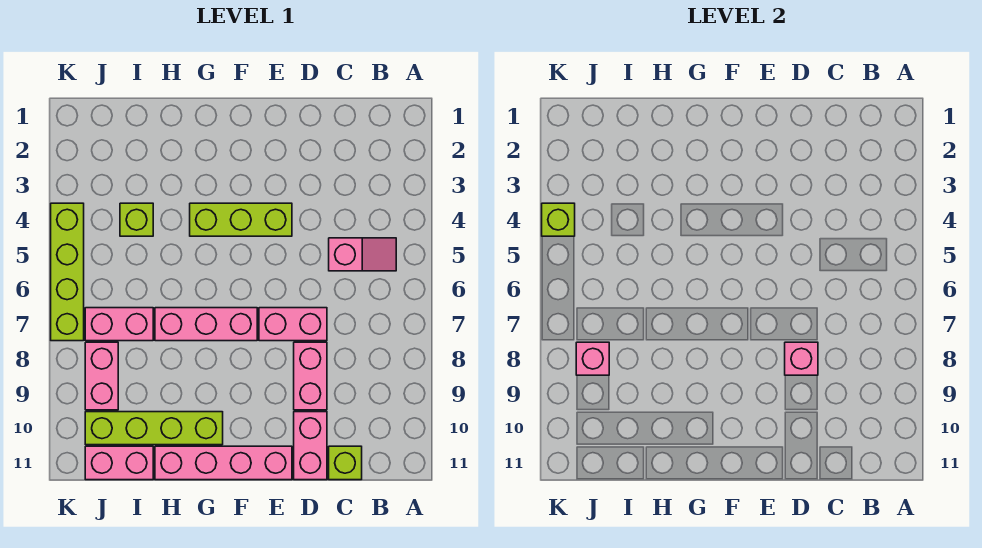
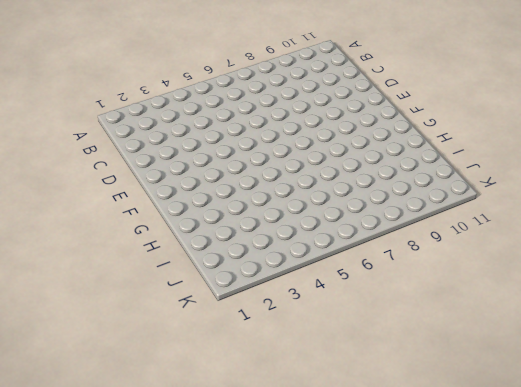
none -> pink 1x2 slope [329,238,396,271]
none -> lime 1x1 brick [329,446,362,480]
none -> pink 1x2 brick [259,308,327,341]

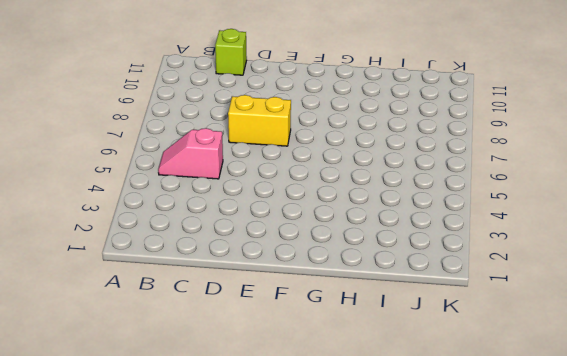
yellow 1x2 brick [228,95,291,146] -> pink 1x2 brick [259,308,327,341]
none -> pink 1x2 brick [294,342,327,410]
none -> pink 1x2 brick [294,412,327,480]
none -> lime 1x3 brick [190,203,292,236]

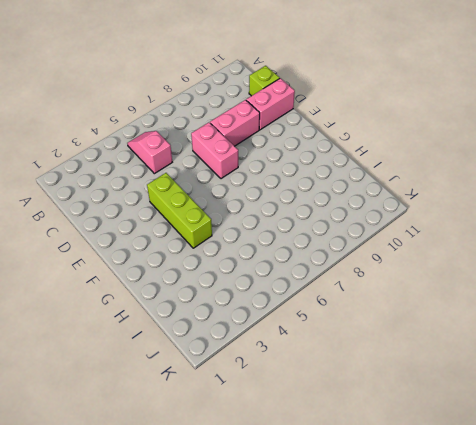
none -> pink 1x4 brick [155,446,292,480]
none -> pink 1x3 brick [155,308,257,341]
none -> lime 1x4 brick [85,412,223,445]

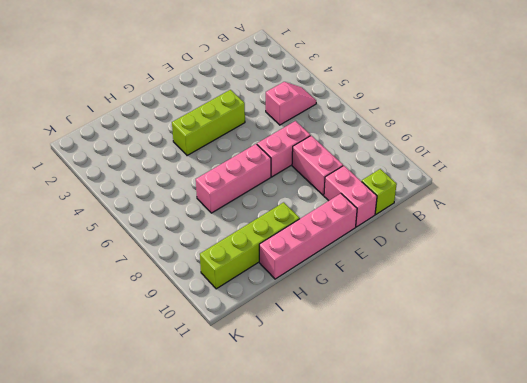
none -> lime 1x1 brick [120,203,153,236]
none -> pink 1x2 brick [85,308,153,341]
none -> pink 1x2 brick [85,446,153,480]

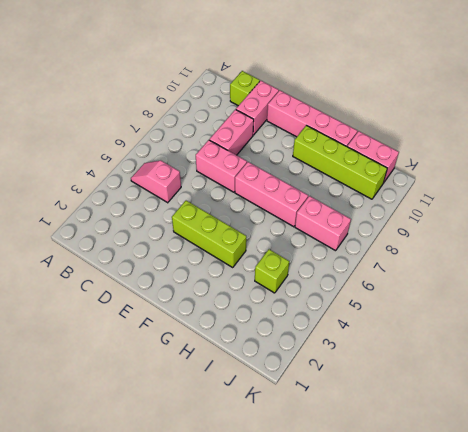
none -> pink 1x2 brick [85,342,118,410]
none -> lime 1x4 brick [51,203,84,341]
none -> pink 1x1 brick [785,342,818,375]

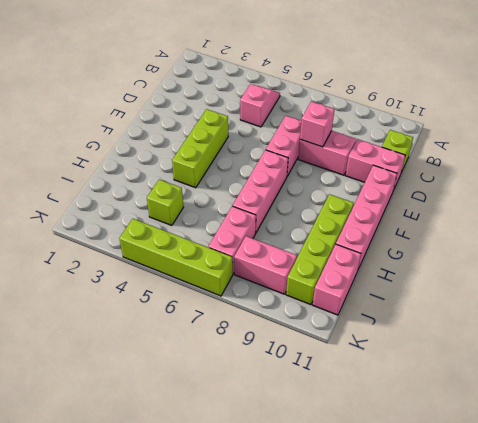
none -> pink 1x1 brick [576,342,609,375]
none -> lime 1x1 brick [542,203,575,236]

